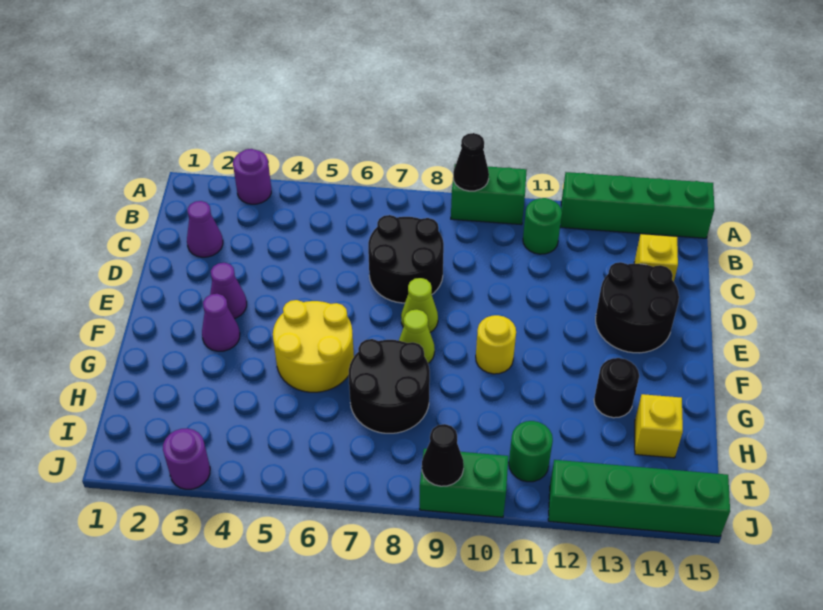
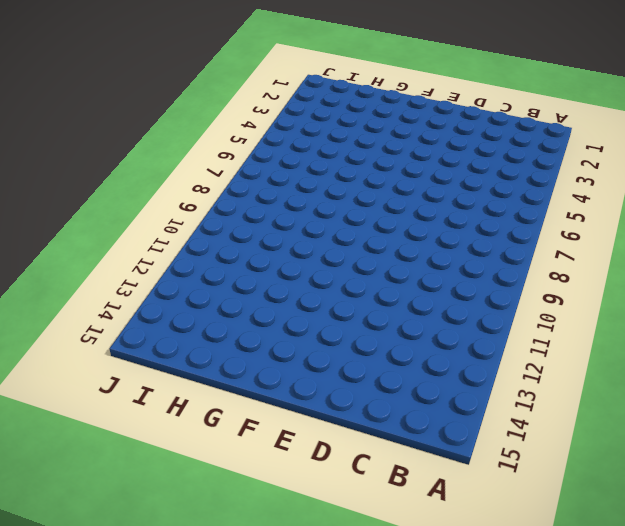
none -> purple 1x1 round brick [233,149,271,204]
none -> green 1x2 brick [451,164,527,225]
none -> green 1x4 brick [560,172,714,238]

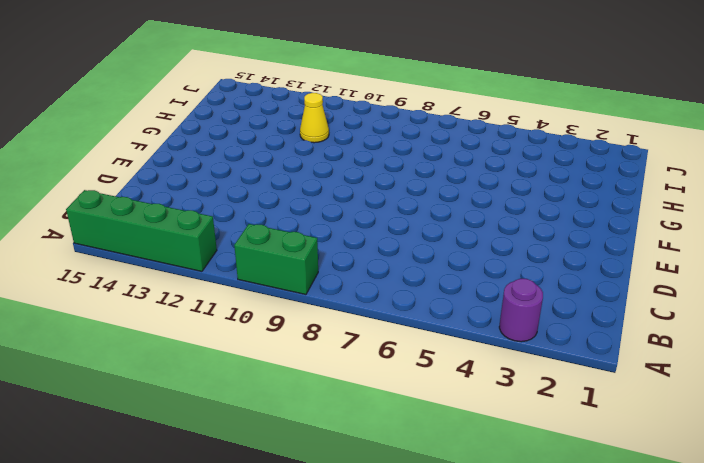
yellow 1x1 cone [300,93,329,143] -> none
none -> green 1x1 round brick [523,198,562,254]
none -> purple 1x1 cone [187,201,223,257]
none -> black 2x2 round brick [368,215,444,303]

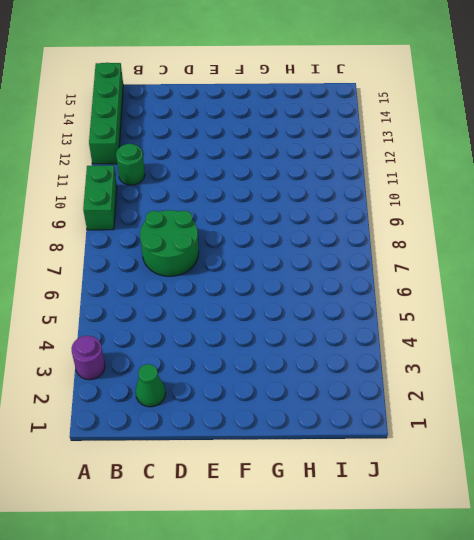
green 1x1 cone [136,364,166,407] -> purple 1x1 cone [187,201,223,257]
green 2x2 round brick [140,210,199,276] -> black 2x2 round brick [368,215,444,303]
none -> yellow 1x1 brick [634,234,678,282]
none -> black 2x2 round brick [596,262,679,353]
none -> purple 1x1 cone [210,263,247,319]

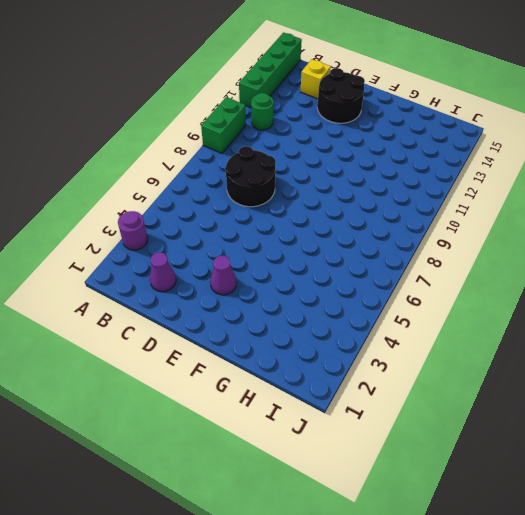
none -> lime 1x1 cone [401,278,438,332]
none -> purple 1x1 cone [202,294,240,351]
none -> yellow 2x2 round brick [273,300,354,392]

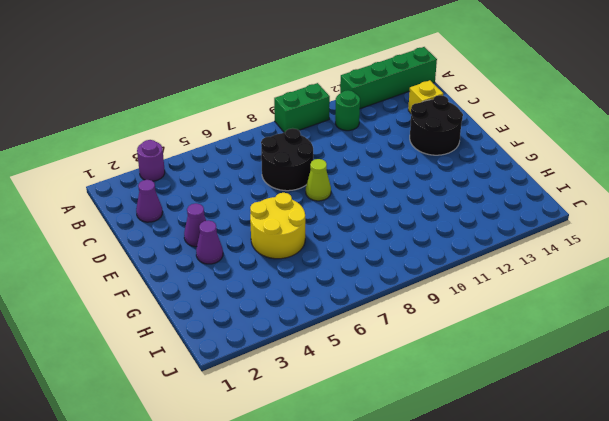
none -> lime 1x1 cone [399,310,435,363]
none -> yellow 1x1 round brick [476,315,516,374]
none -> black 2x2 round brick [348,339,430,433]

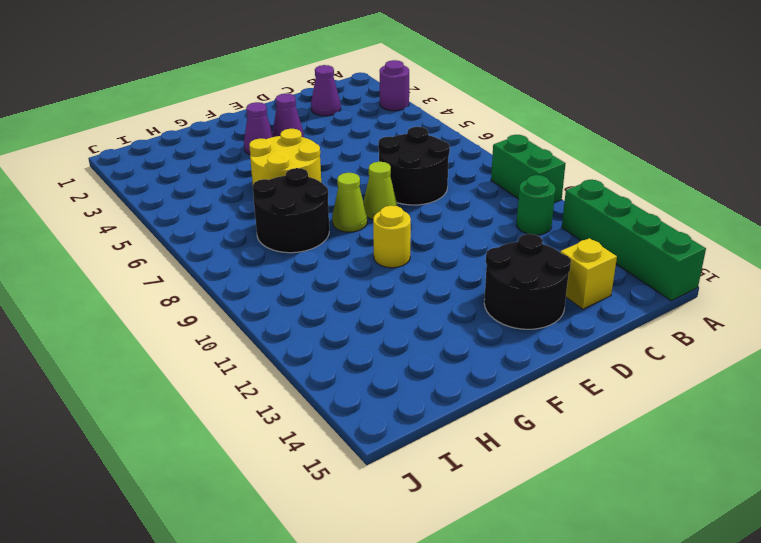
none -> black 1x1 round brick [594,358,639,418]
none -> yellow 1x1 brick [635,394,683,458]
none -> green 1x1 round brick [509,421,553,482]

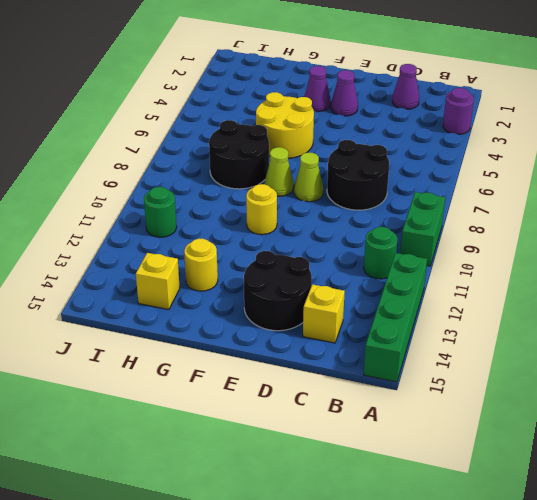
yellow 1x1 round brick [184,239,218,291] -> black 1x1 round brick [594,358,639,418]
none -> purple 1x1 round brick [163,428,210,489]
none -> green 1x2 brick [420,449,508,517]
none -> green 1x4 brick [548,460,730,536]

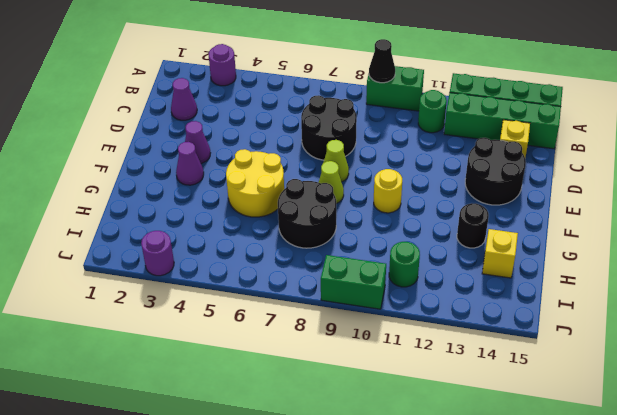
green 1x4 brick [444,93,561,149] -> green 1x4 brick moved to [548,460,730,536]
none -> black 1x1 cone [422,424,464,486]

